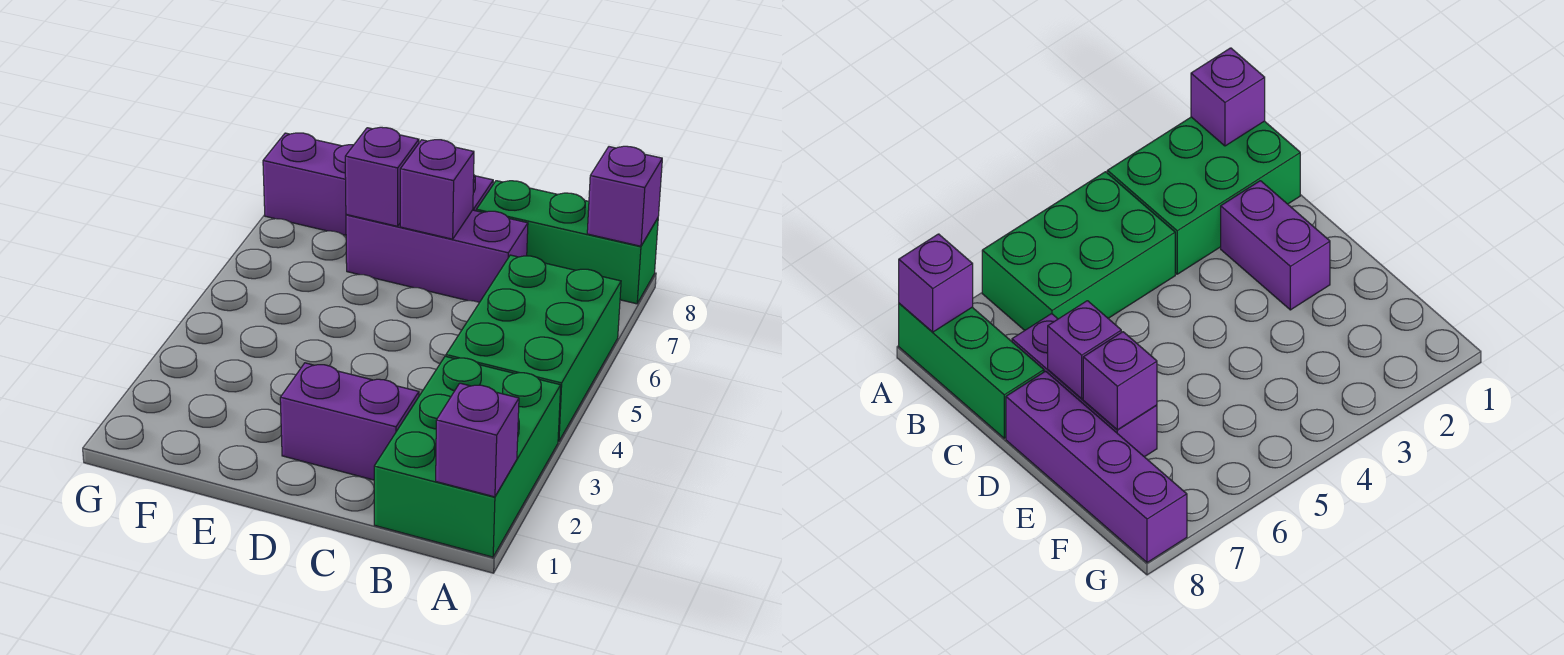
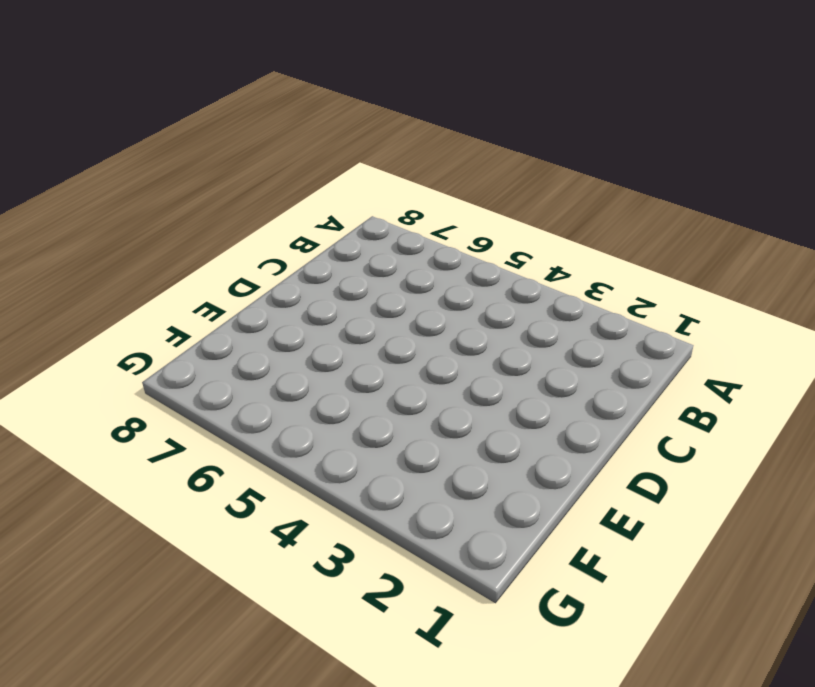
none -> green 2x3 brick [374,356,561,557]
none -> green 2x3 brick [446,255,621,441]

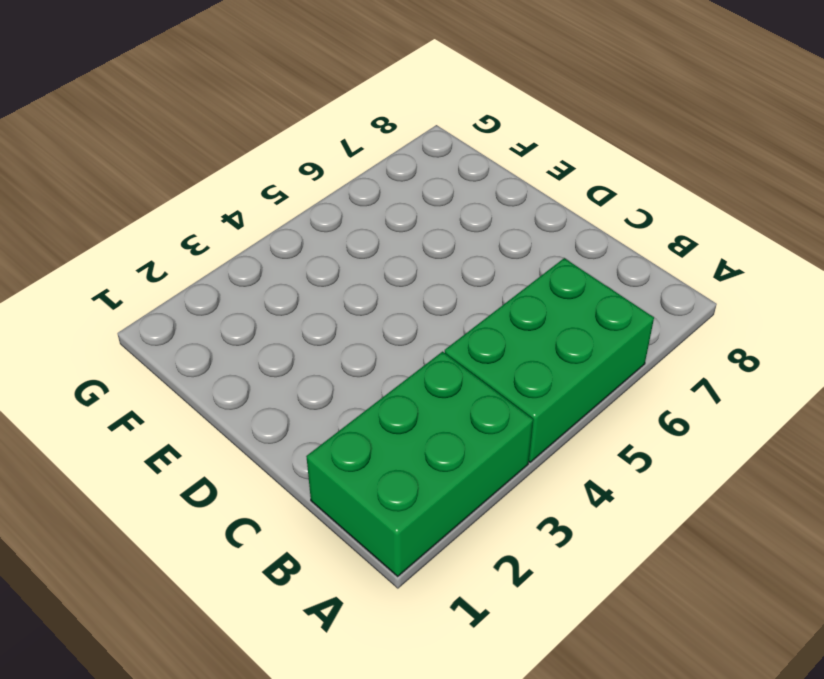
none -> green 1x3 brick [476,181,658,304]
none -> purple 1x2 brick [280,363,419,480]

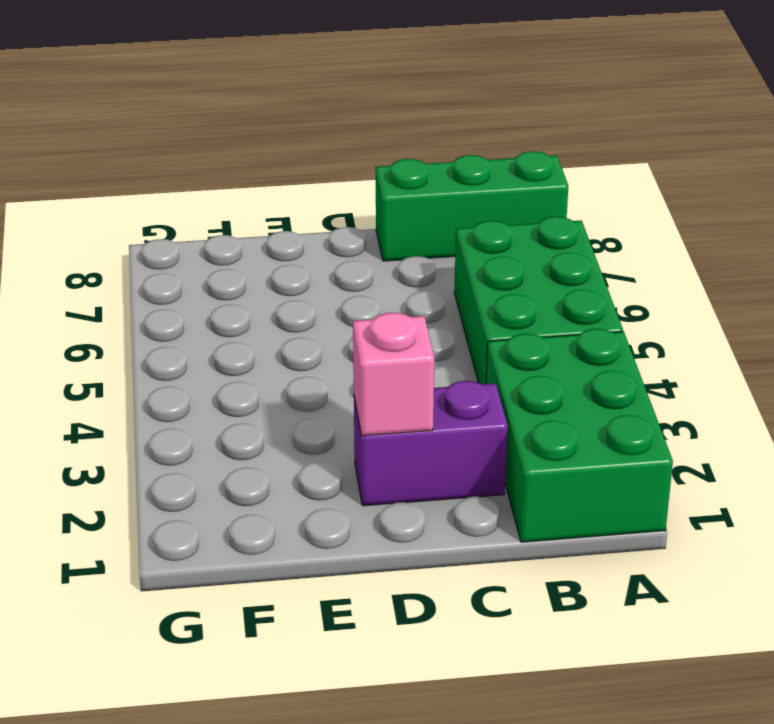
pink 1x1 brick [353,313,434,436] -> none
none -> purple 1x3 brick [346,210,528,302]
none -> purple 1x4 brick [263,133,493,235]

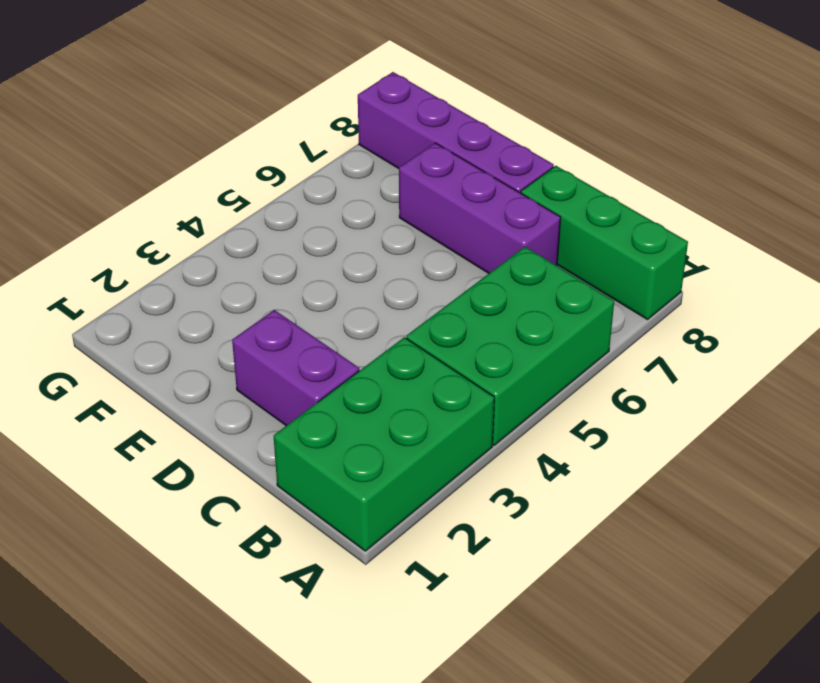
none -> purple 1x1 brick [436,383,519,497]
none -> purple 1x1 brick [587,146,662,246]

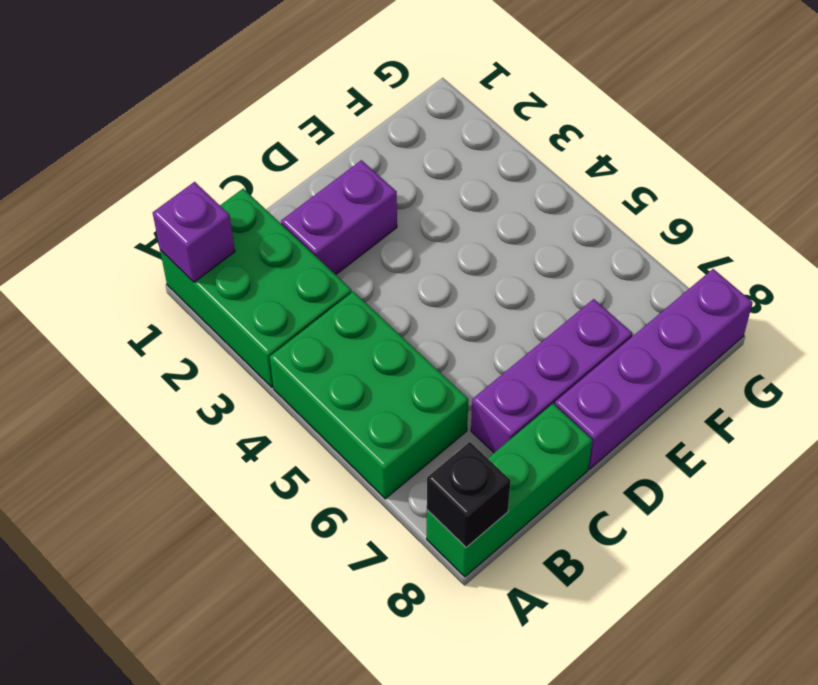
black 1x1 brick [427,442,511,547] -> purple 1x1 brick [587,146,662,246]
none -> purple 1x1 brick [400,140,474,239]
none -> purple 1x1 brick [345,127,419,226]

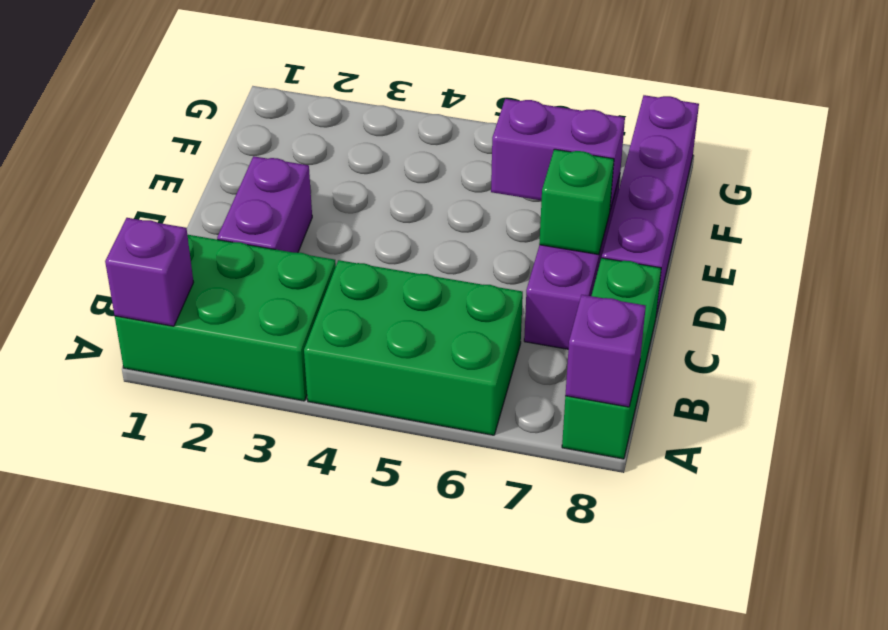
green 1x1 brick [539,149,614,255] -> purple 1x1 brick [400,140,474,239]
purple 1x2 brick [491,99,625,210] -> purple 1x1 brick [345,127,419,226]

